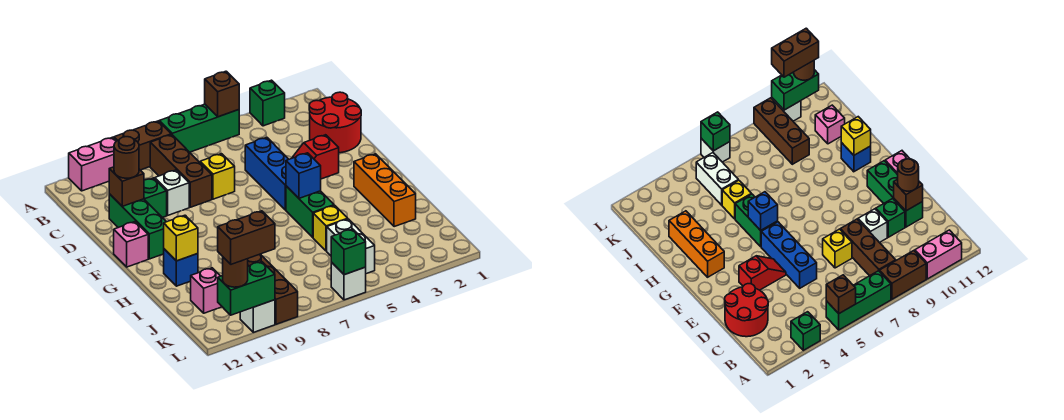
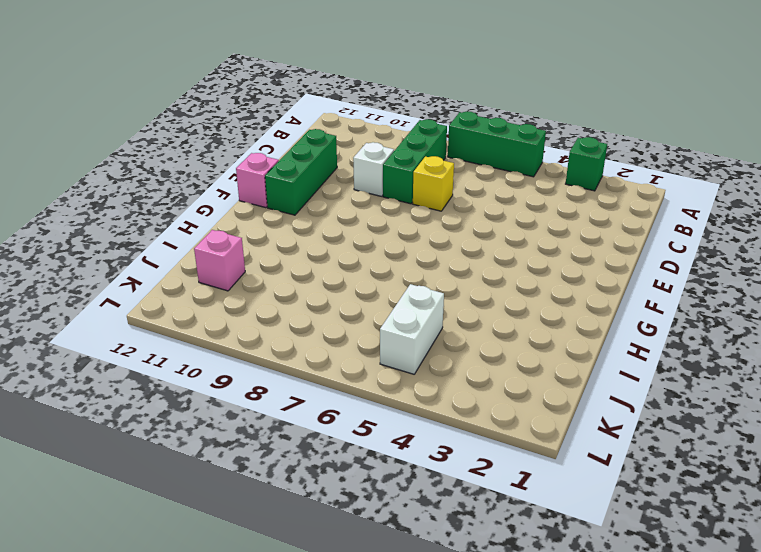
green 1x3 brick [383,119,447,204] -> brown 1x3 brick [150,135,212,207]
none -> brown 1x2 brick [114,121,171,170]
none -> pink 1x2 brick [69,137,116,191]
none -> red 2x2 round brick [309,92,361,153]
none -> blue 1x3 brick [245,138,289,210]

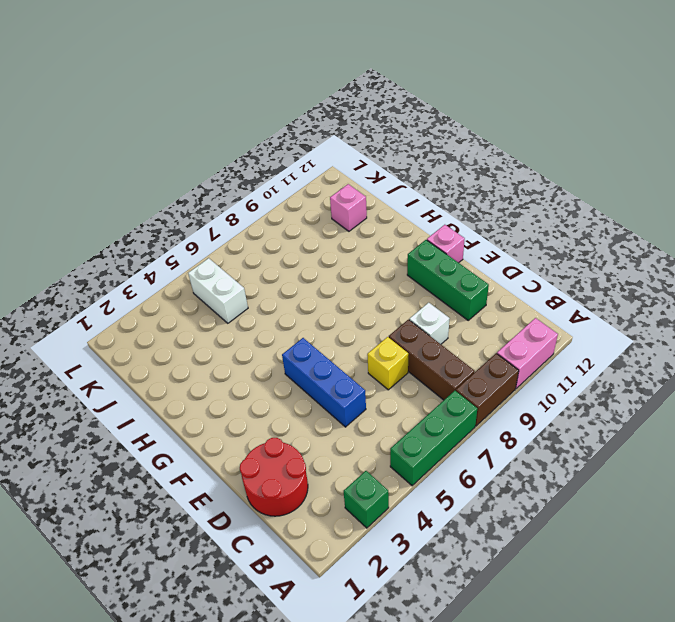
none -> green 1x1 brick [144,178,167,217]
none -> red 1x2 slope [292,135,339,179]
none -> orange 1x3 brick [354,154,416,227]
none -> green 1x2 brick [286,186,334,237]

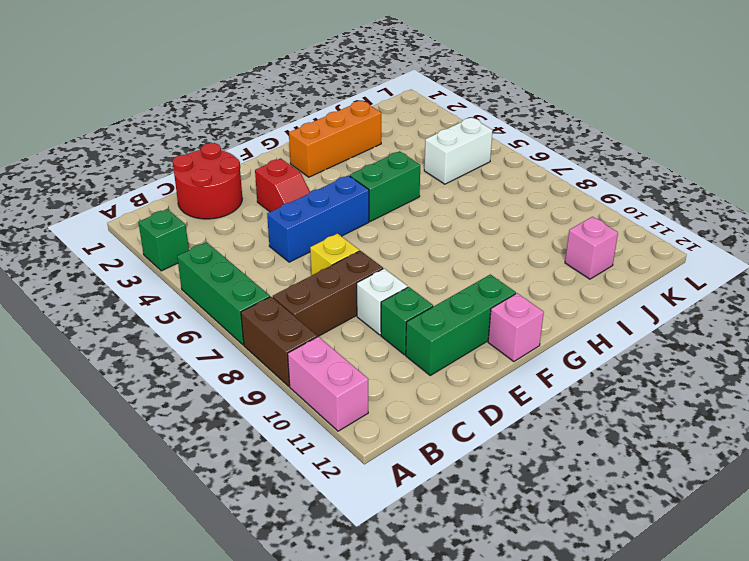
none -> blue 1x1 brick [164,249,198,286]
none -> yellow 1x1 brick [313,205,348,251]
none -> brown 1x3 brick [248,254,298,324]
none -> white 1x1 brick [331,262,366,300]

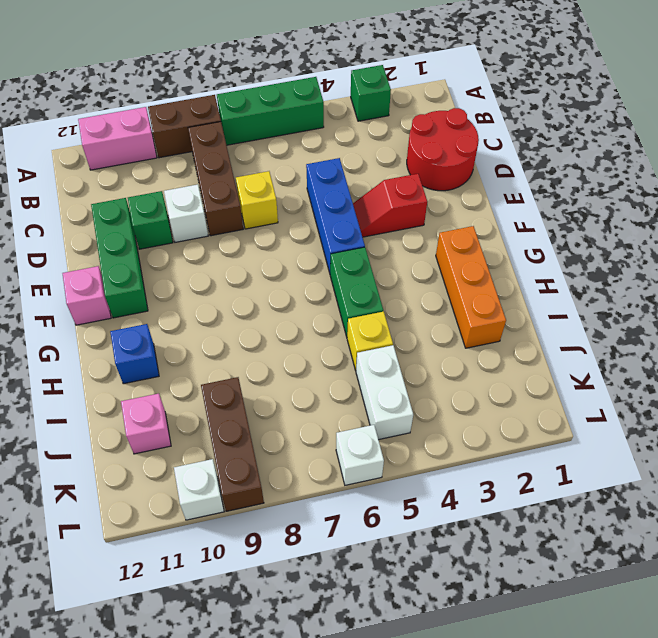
none -> brown 1x1 brick [205,71,239,117]
none -> brown 1x1 brick [109,167,144,206]
none -> blue 1x1 brick [286,153,321,198]
none -> yellow 1x1 brick [164,215,198,261]

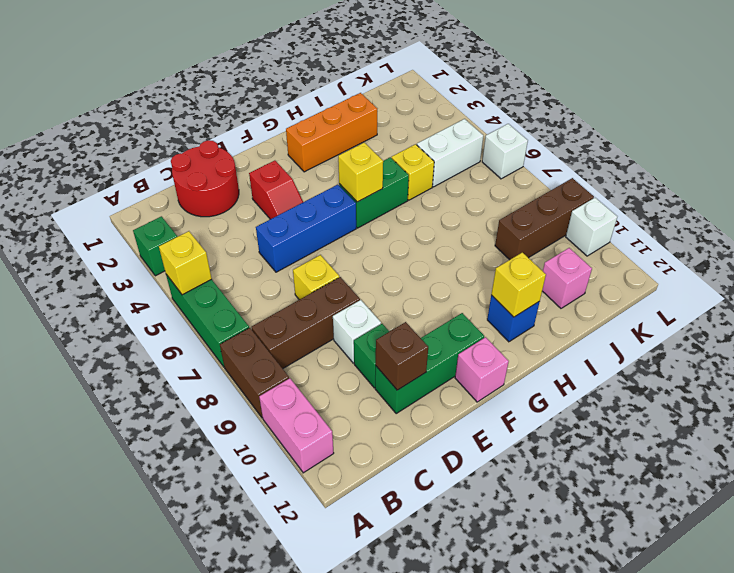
yellow 1x1 brick [159,231,212,295] -> brown 1x1 brick [205,71,239,117]
yellow 1x1 brick [338,143,383,202] -> blue 1x1 brick [286,153,321,198]
none -> green 1x1 brick [331,229,366,275]
none -> green 1x2 brick [218,262,275,315]
none -> brown 1x1 round brick [114,137,139,178]
none -> brown 1x1 round brick [223,257,248,287]

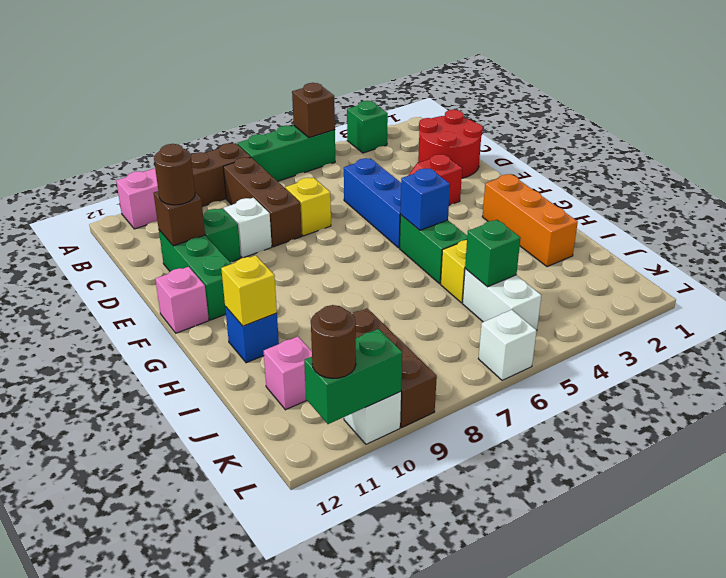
green 1x1 brick [465,220,520,287] -> green 1x1 brick moved to [331,229,366,275]
none -> brown 1x2 brick [218,211,275,264]

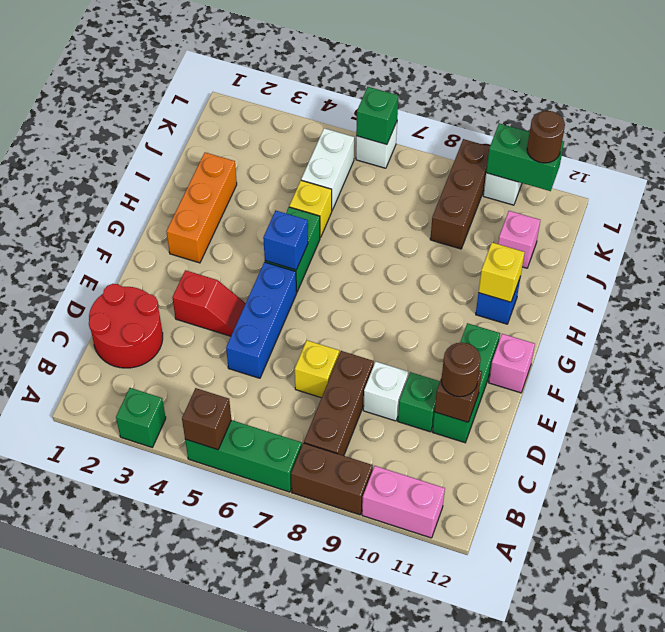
none -> brown 1x2 brick [218,211,275,264]

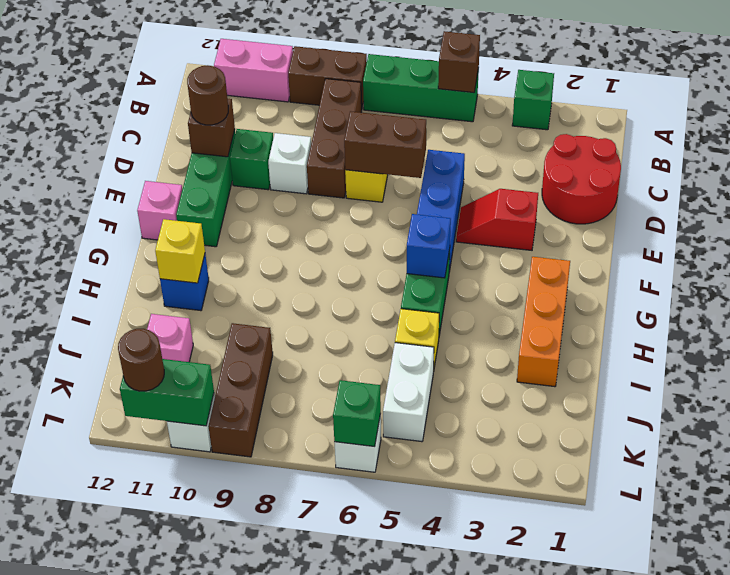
brown 1x2 brick [344,111,426,178] -> brown 1x2 brick moved to [218,211,275,264]

